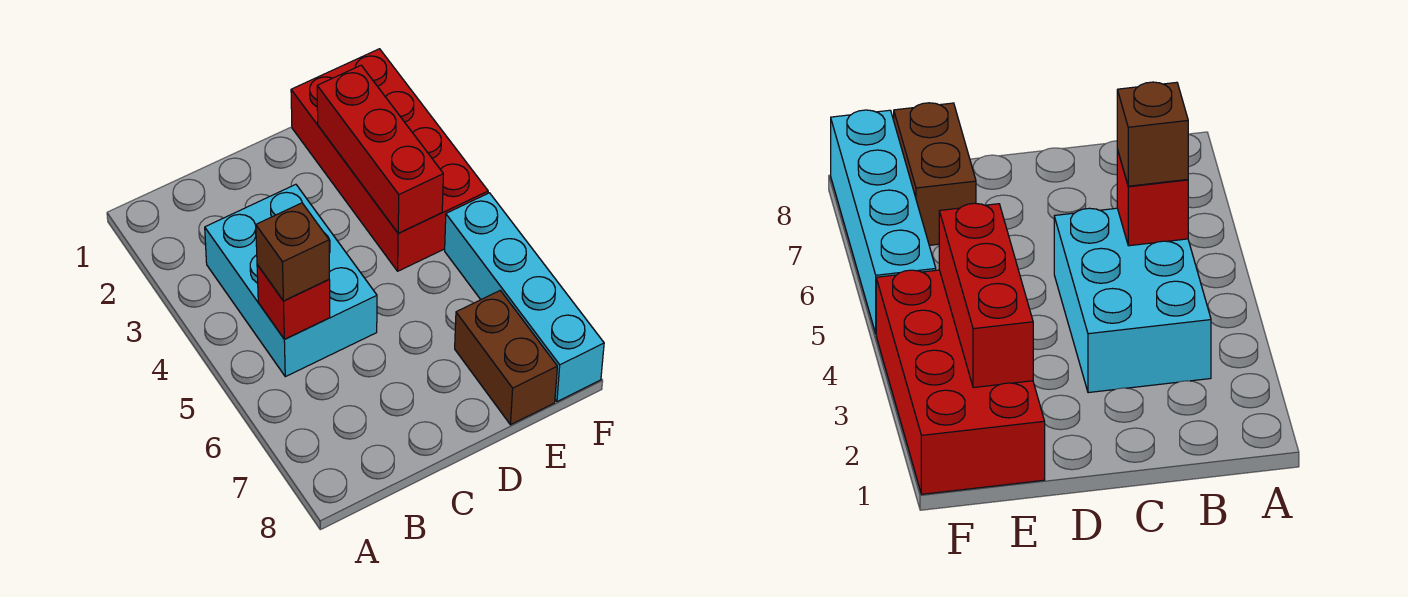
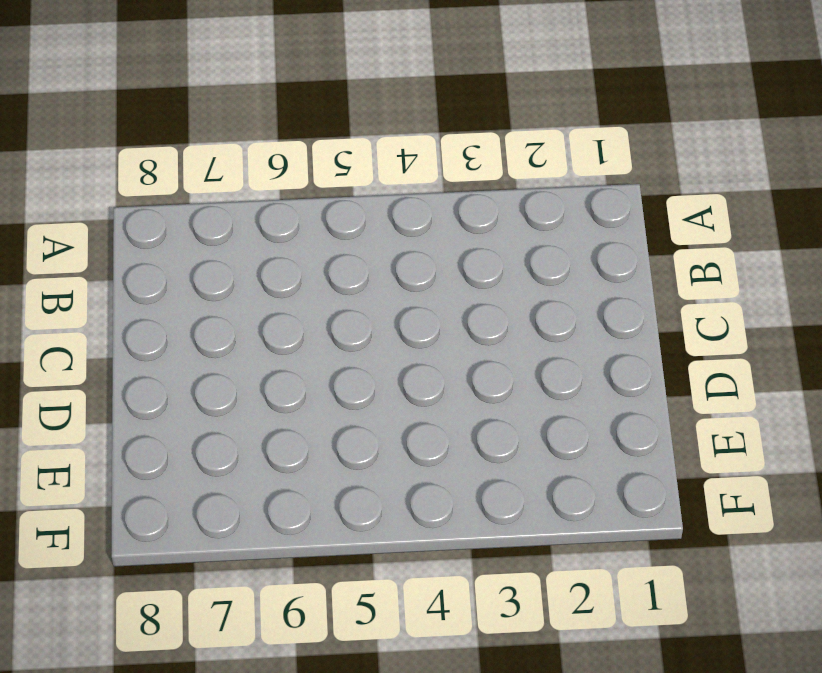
none -> cyan 2x3 brick [205,184,377,377]
none -> red 2x4 brick [291,49,488,271]

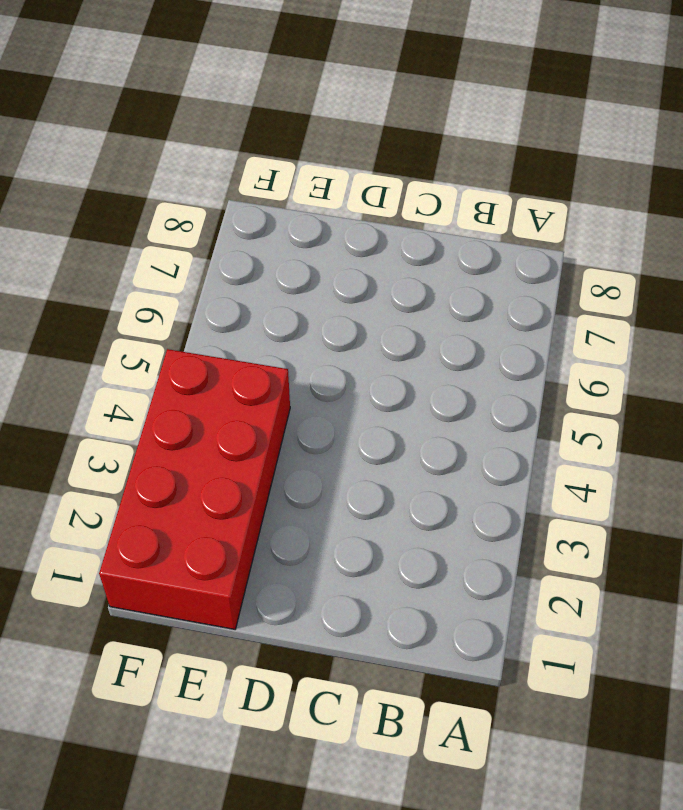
none -> cyan 2x3 brick [205,184,377,377]
none -> brown 1x2 brick [455,290,557,425]

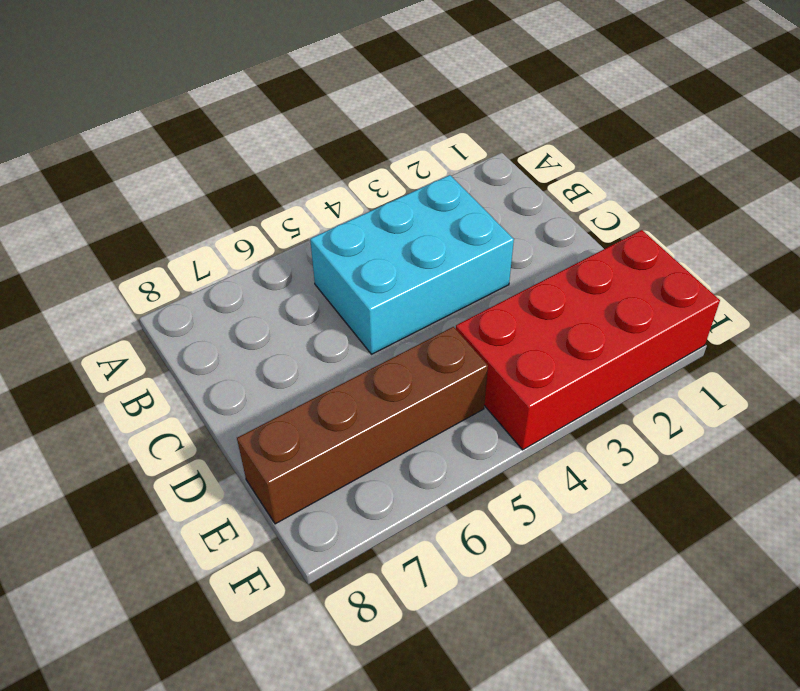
brown 1x4 brick [237,327,488,524] -> brown 1x2 brick [455,290,557,425]
none -> cyan 1x4 brick [445,193,604,402]
none -> red 1x1 brick [257,265,330,339]

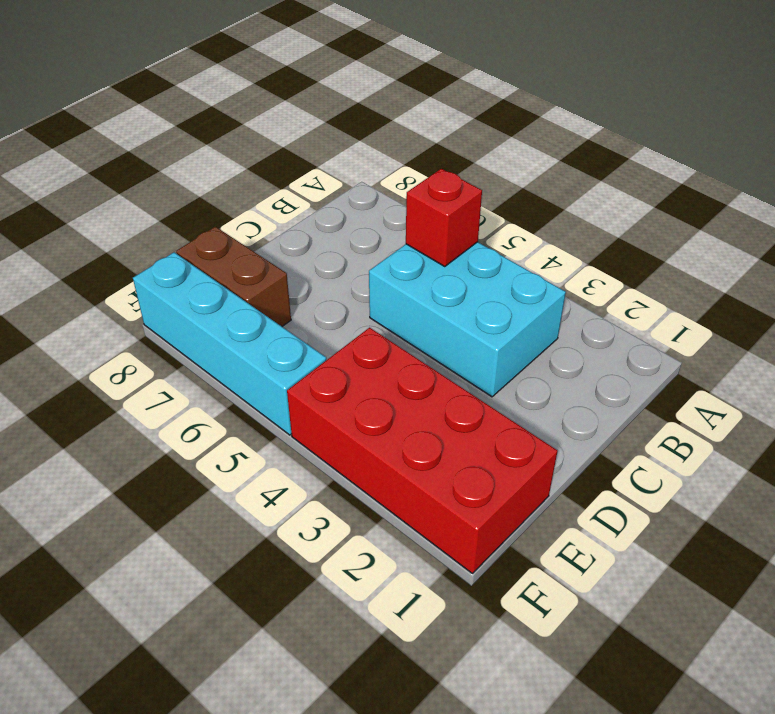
none -> red 1x3 brick [317,65,443,233]
none -> brown 1x1 brick [256,203,329,301]

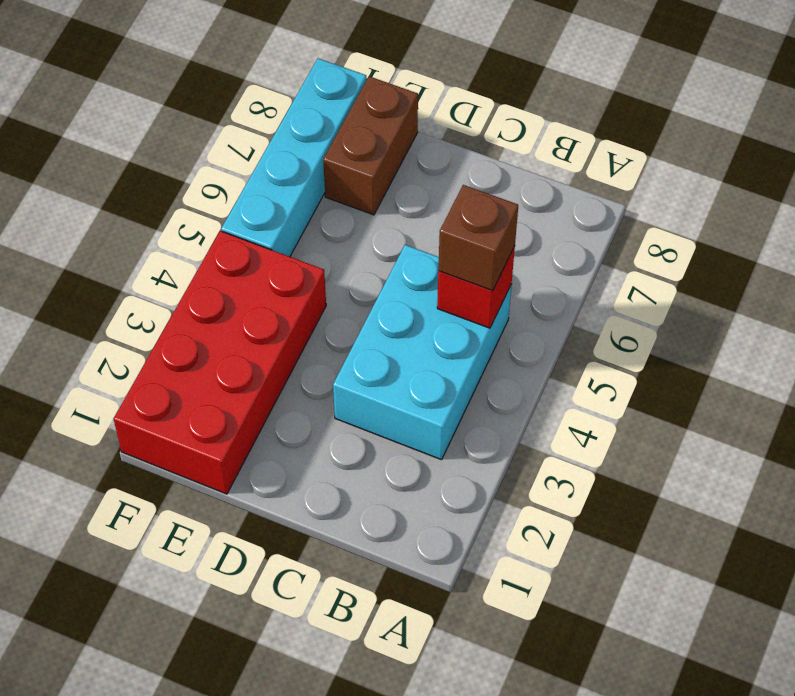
none -> red 1x3 brick [317,65,443,233]

